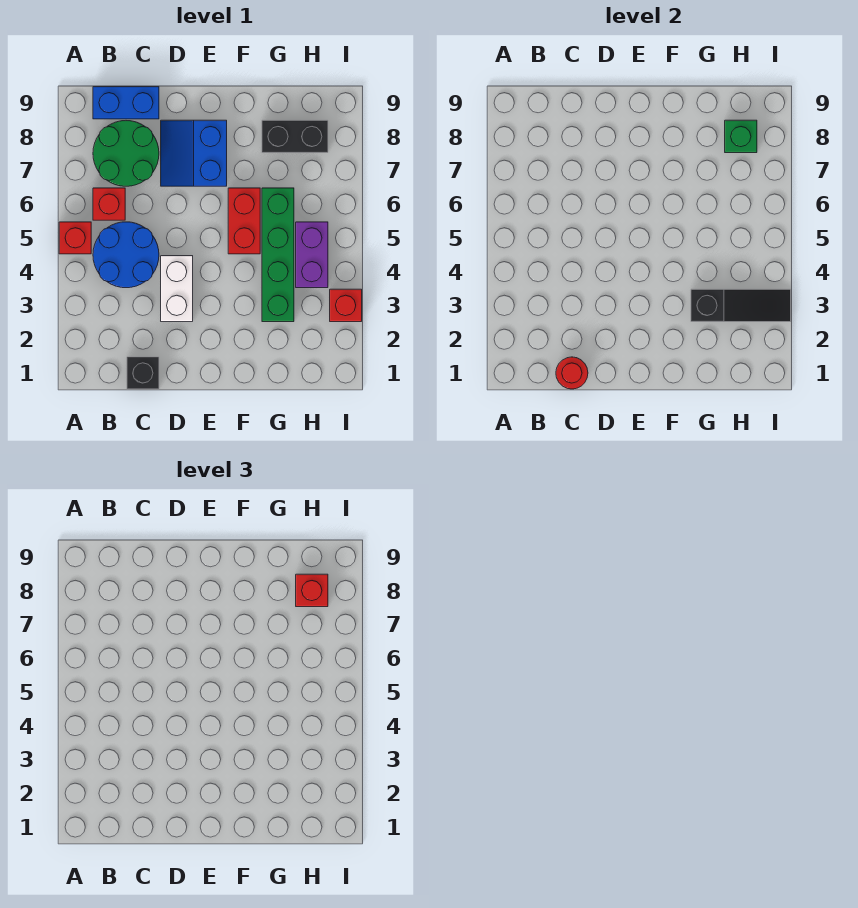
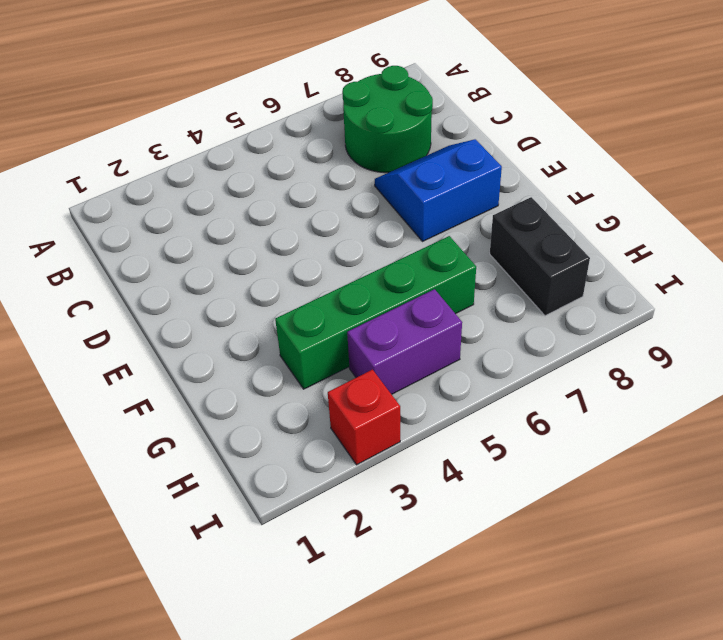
none -> red 1x1 brick [59,222,91,254]
none -> blue 2x2 round brick [93,222,159,288]
none -> red 1x1 brick [93,188,125,220]

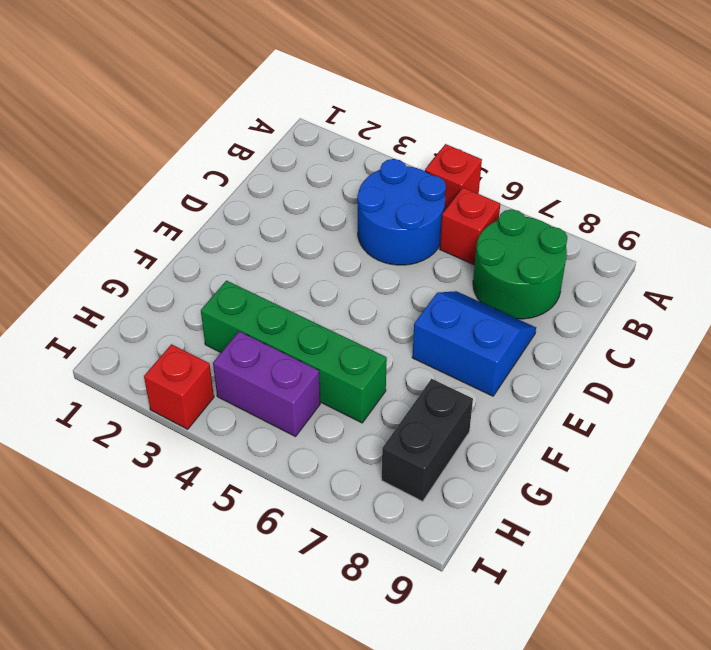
none -> blue 1x2 brick [93,87,159,119]
none -> black 1x1 brick [127,357,159,389]
none -> white 1x2 brick [161,256,193,322]

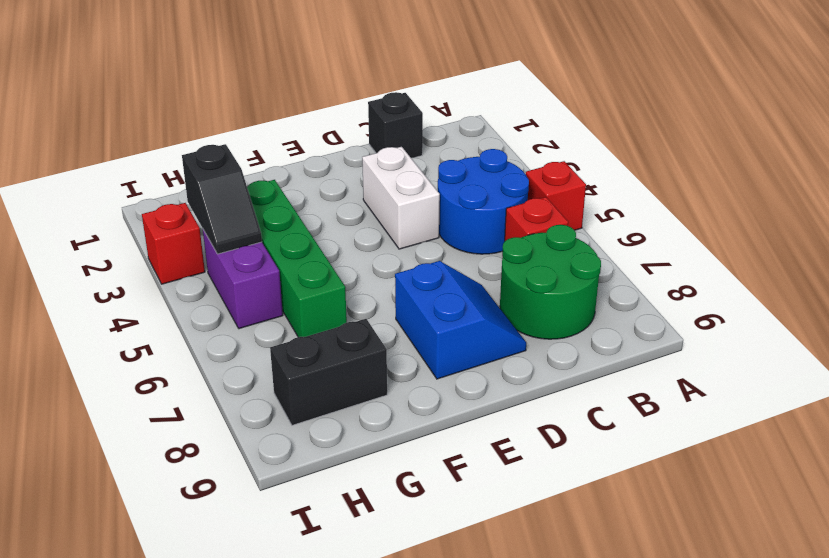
black 1x2 slope [182,144,262,254] -> black 1x3 slope [691,289,791,322]
none -> blue 1x2 brick [93,87,159,119]
none -> red 1x2 brick [228,188,260,254]
none -> red 1x1 round brick [556,357,588,389]

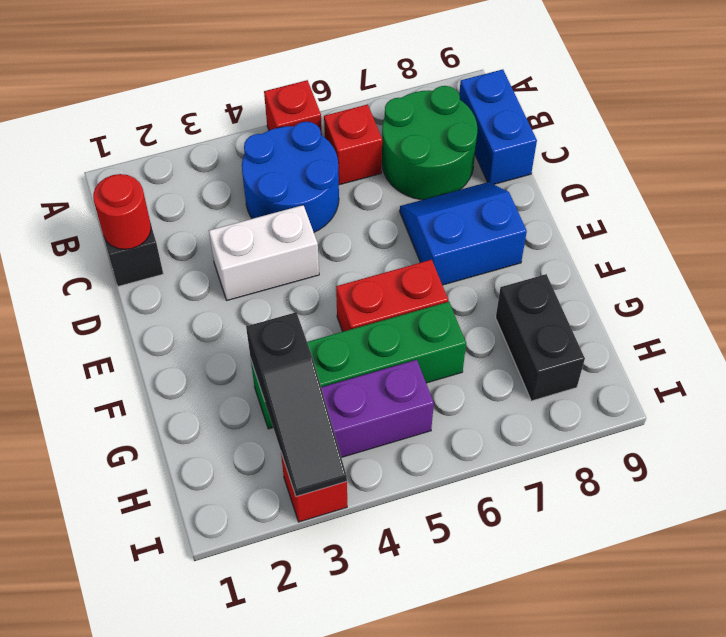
none -> green 1x1 brick [725,120,757,153]
none -> red 1x1 brick [296,574,328,607]

